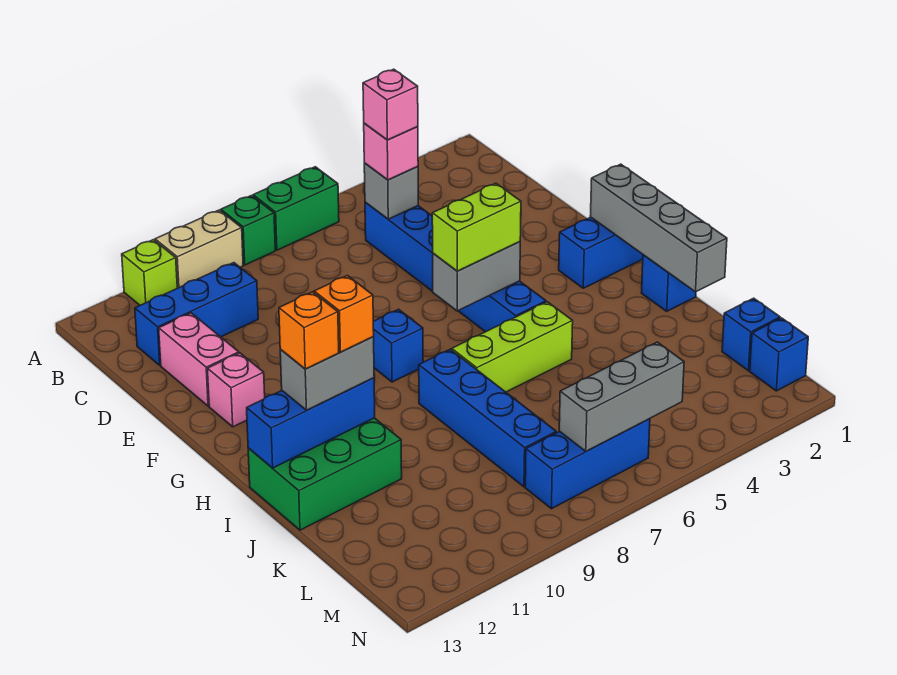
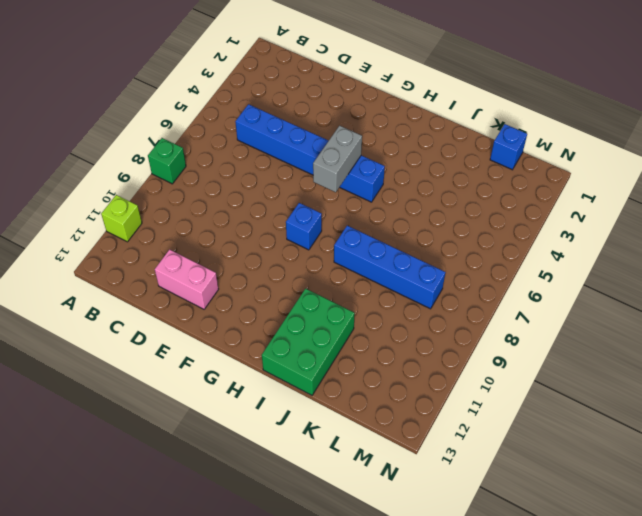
none -> green 1x2 brick [253,167,339,250]
none -> tan 1x2 brick [155,210,243,288]
none -> blue 1x3 brick [135,263,258,365]

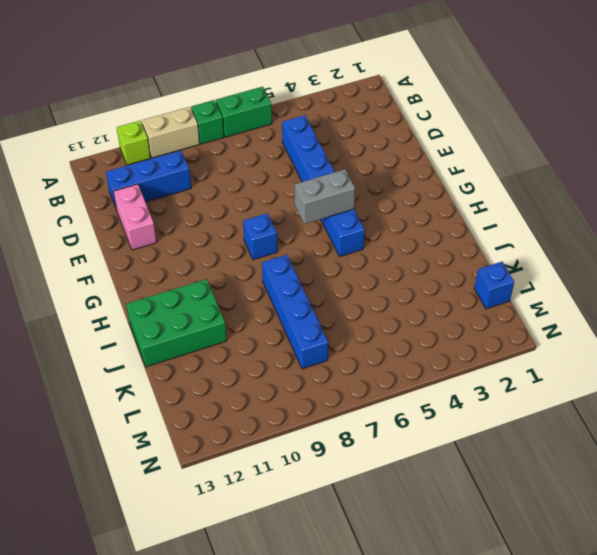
none -> pink 1x1 brick [207,353,265,427]
none -> blue 1x2 brick [559,217,643,288]
none -> blue 1x1 brick [642,255,696,311]

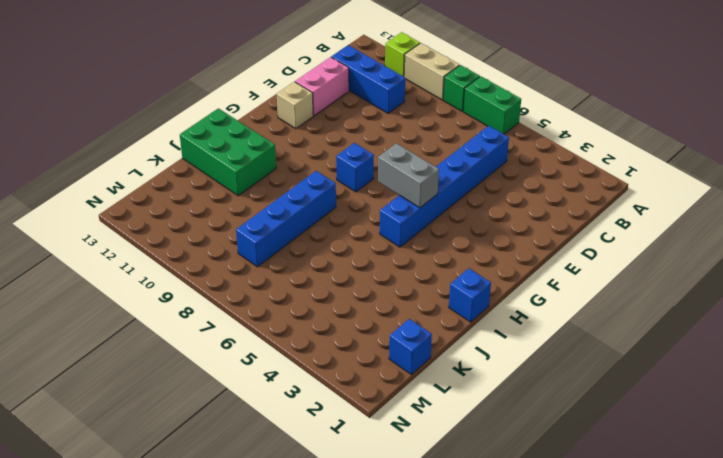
tan 1x1 brick [277,82,313,128] -> pink 1x1 brick [207,353,265,427]
none -> blue 1x2 brick [559,217,643,288]
none -> lime 1x3 brick [452,302,573,392]
none -> blue 1x1 brick [750,318,808,391]

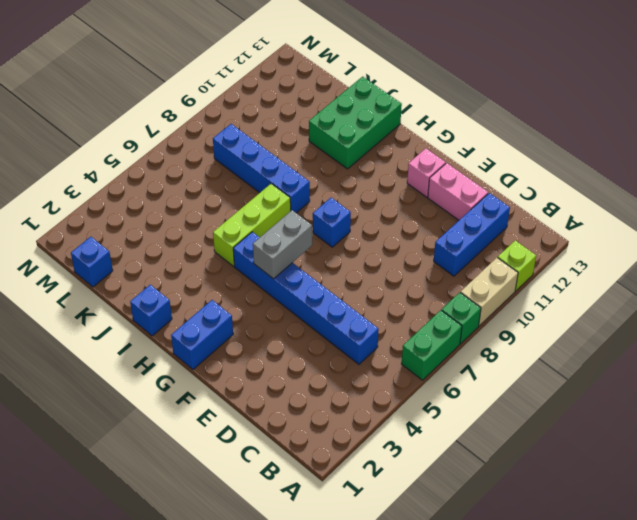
none -> blue 1x1 brick [750,318,808,391]
none -> blue 1x3 brick [525,419,650,509]
none -> grey 1x1 brick [364,163,418,219]

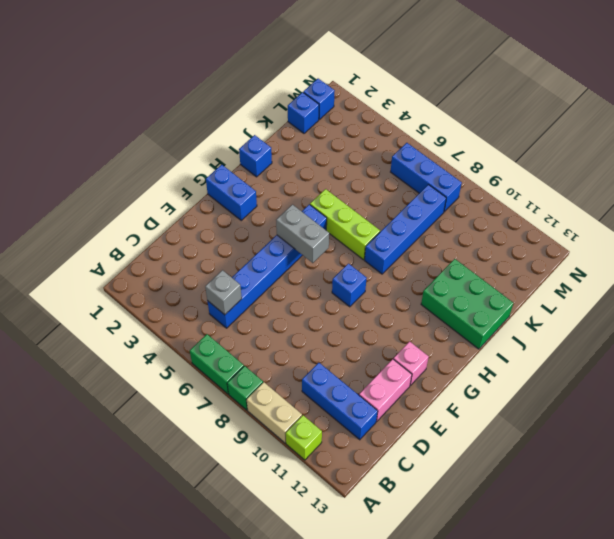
none -> grey 1x4 brick [590,164,727,292]
none -> blue 1x3 brick [247,378,375,468]
none -> grey 1x3 brick [559,342,684,451]

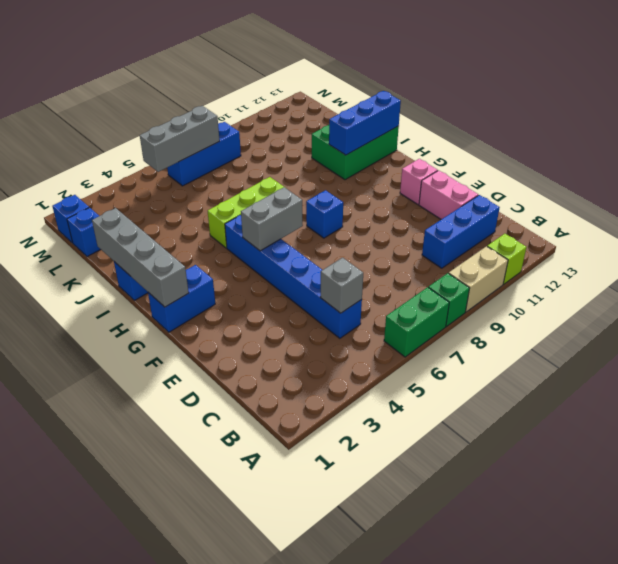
none -> blue 1x4 brick [419,349,556,487]
none -> pink 1x1 brick [364,123,418,180]
none -> lime 1x2 brick [432,183,521,271]

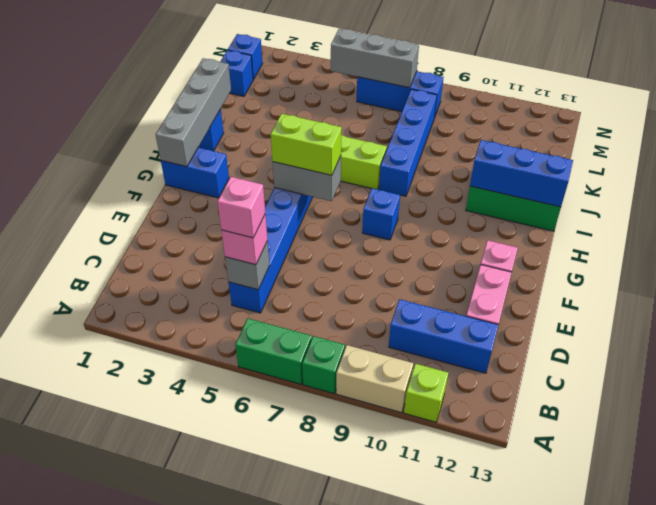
none -> grey 1x2 brick [280,337,374,410]
none -> orange 1x1 brick [314,275,374,352]
none -> orange 1x1 brick [279,292,339,369]

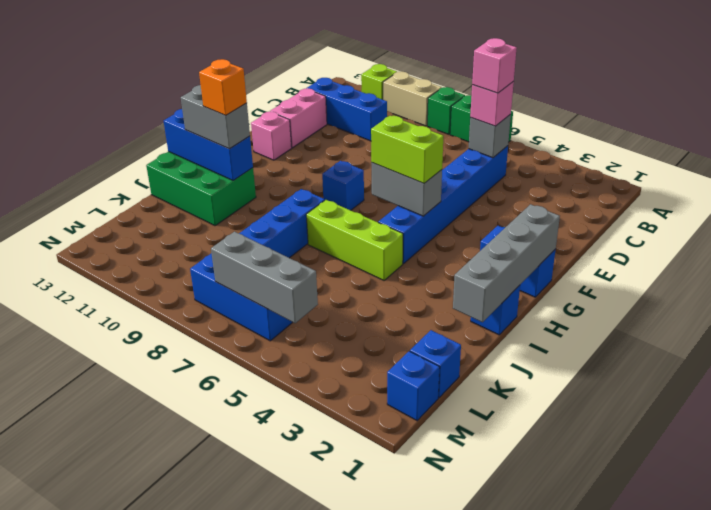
none -> orange 1x1 brick [279,292,339,369]

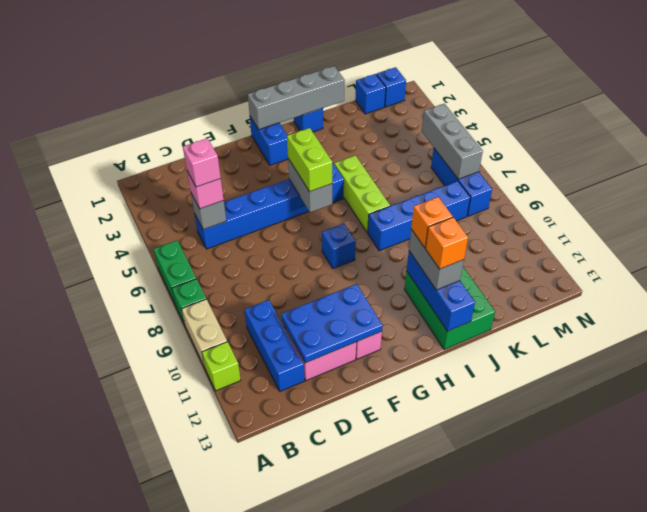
blue 2x3 plate [281,284,382,363] -> none

